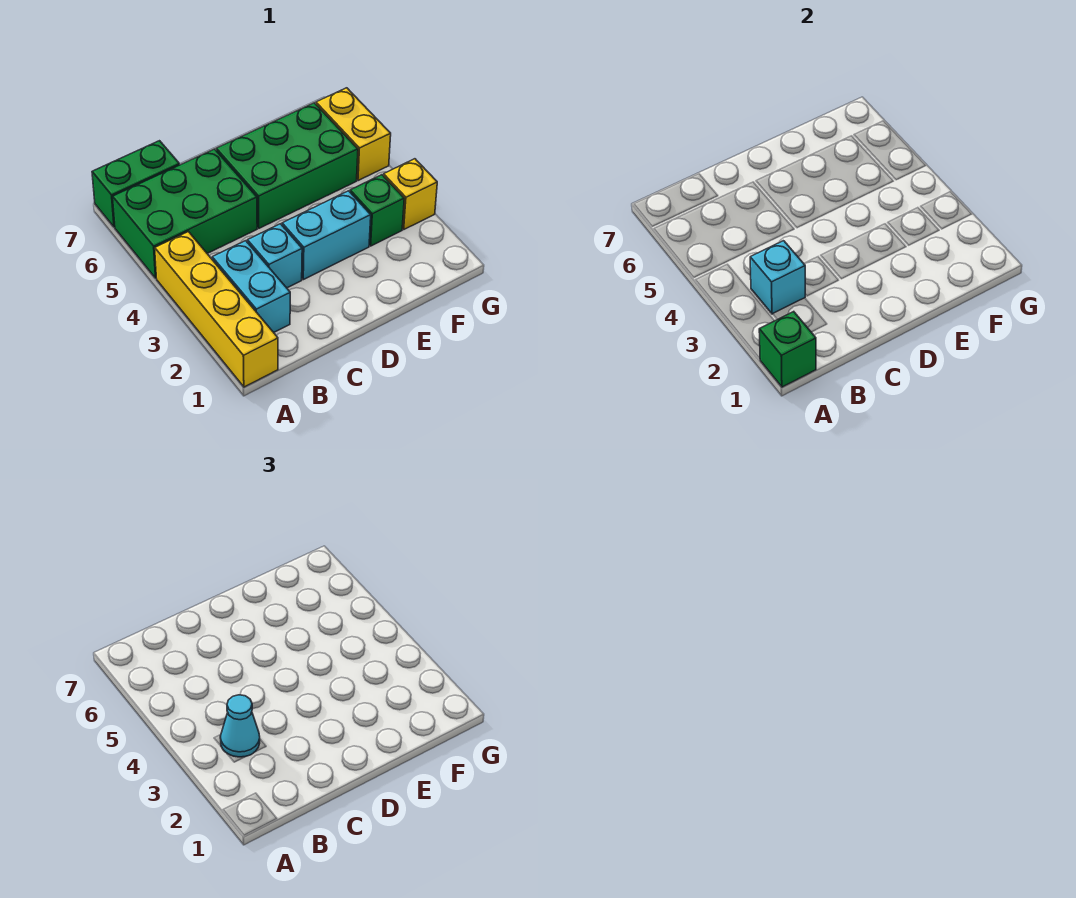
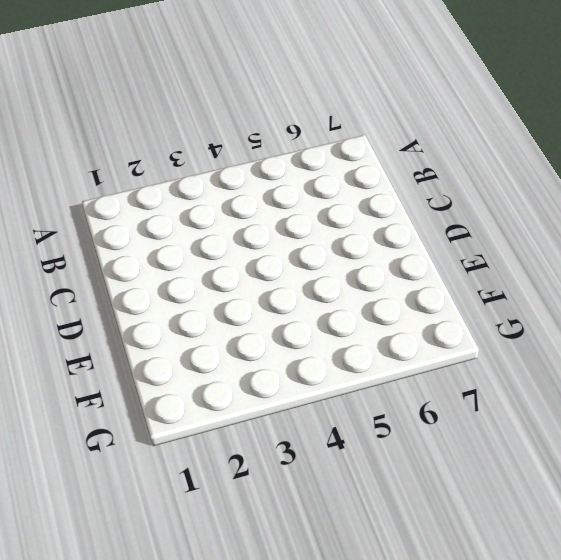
none -> yellow 1x4 brick [155,232,278,387]
none -> green 2x3 brick [113,149,257,278]
none -> green 1x2 brick [92,141,180,227]

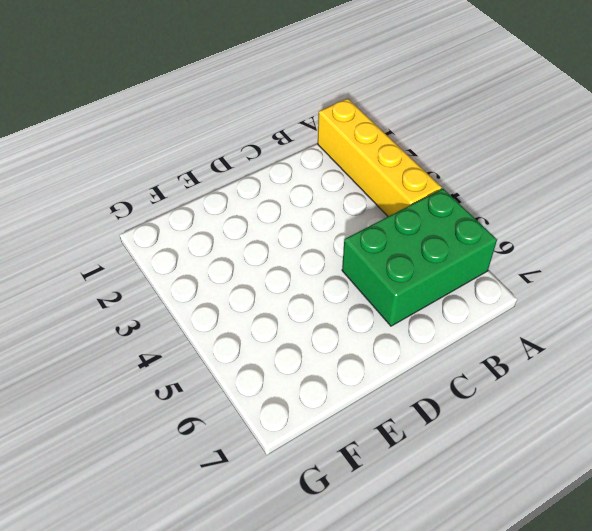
none -> green 1x2 brick [92,141,180,227]
none -> cyan 1x2 brick [212,241,290,332]
none -> cyan 1x1 brick [247,224,302,288]

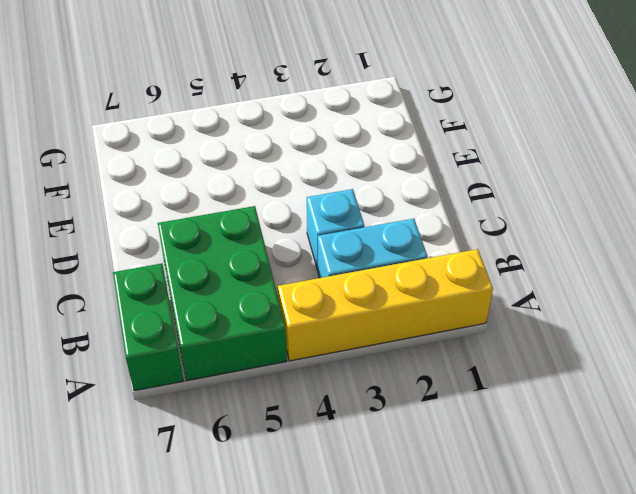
none -> cyan 1x2 brick [282,191,371,280]
none -> green 2x3 brick [216,103,358,228]
none -> green 1x1 brick [350,175,404,246]

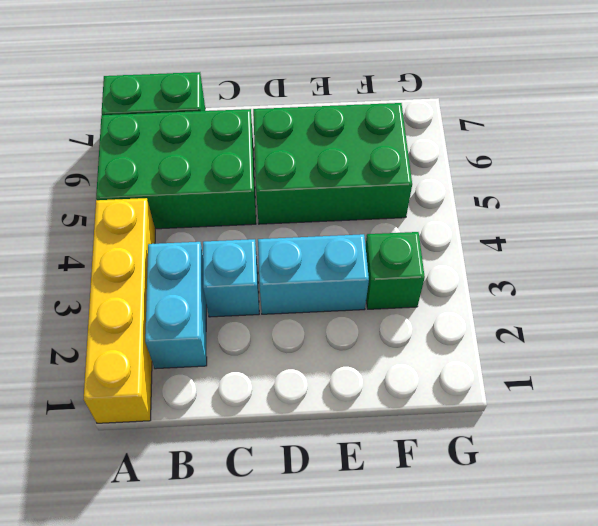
none -> yellow 1x1 brick [383,159,437,229]
none -> yellow 1x2 brick [316,88,391,181]
none -> green 1x1 brick [759,312,816,387]

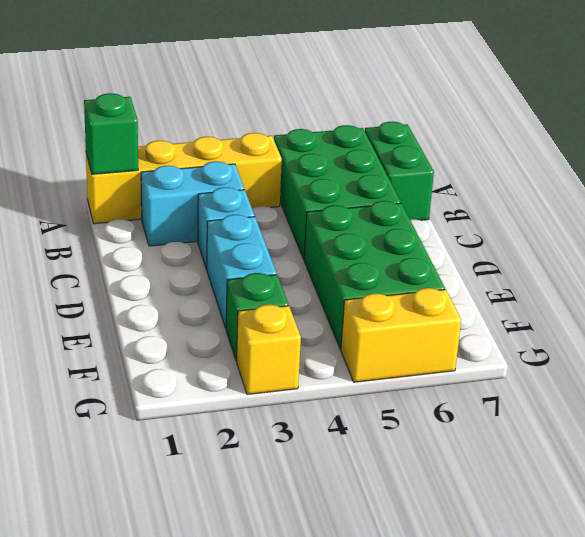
none -> cyan 1x1 brick [750,241,805,314]
none -> cyan 1x1 cone [220,695,260,757]

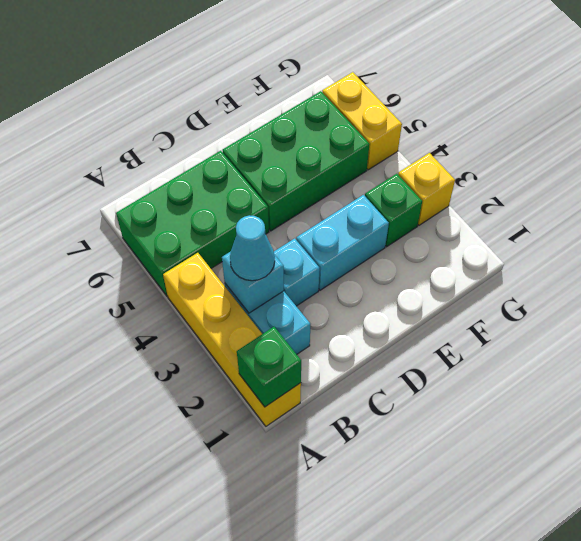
none -> green 1x2 brick [92,141,180,227]

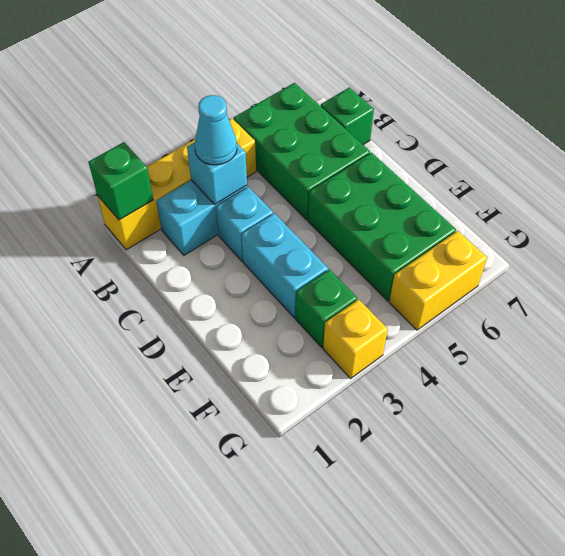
green 1x1 brick [321,87,374,145] -> green 1x2 brick [92,141,180,227]

